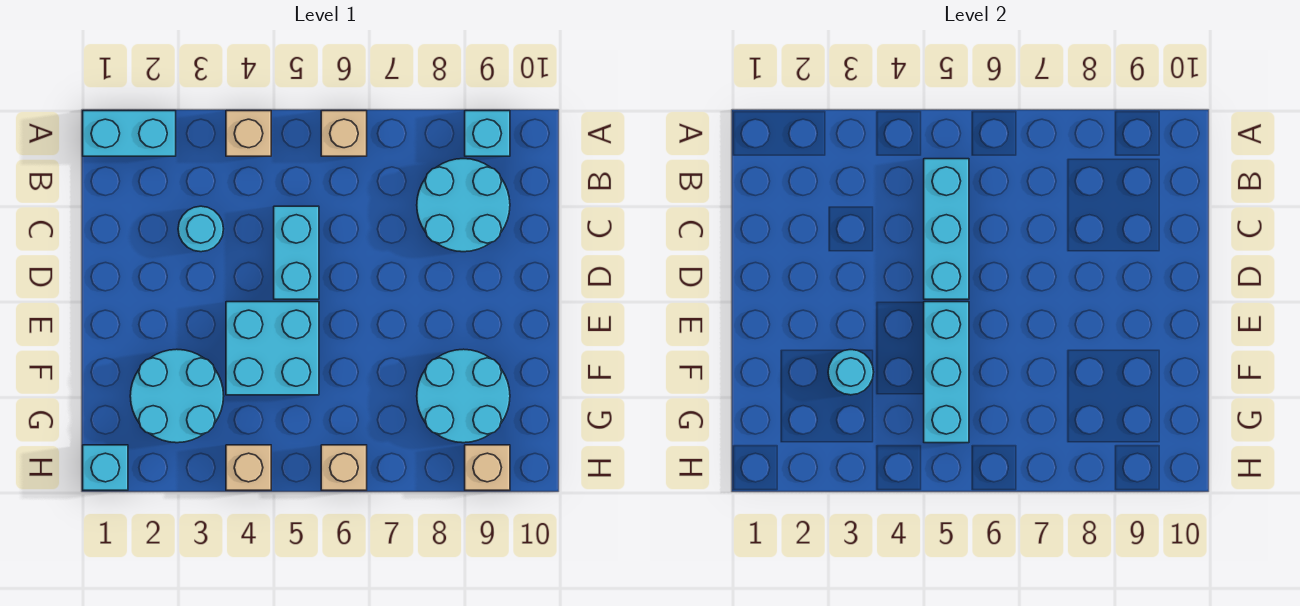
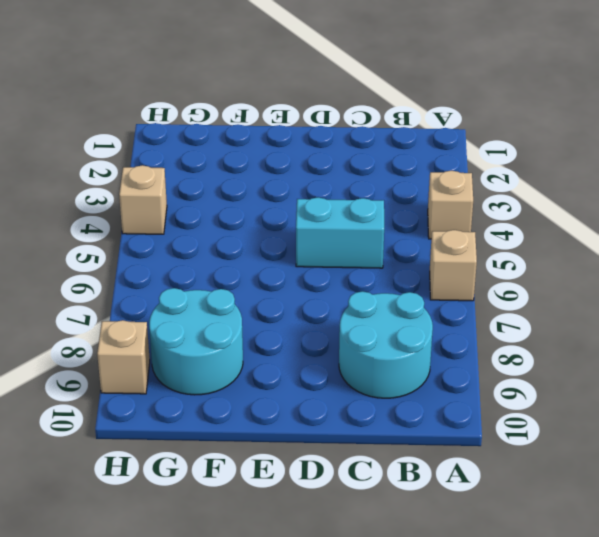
none -> cyan 1x2 brick [83,111,176,156]
none -> cyan 1x1 brick [465,111,510,156]
none -> cyan 1x1 round brick [178,206,223,252]

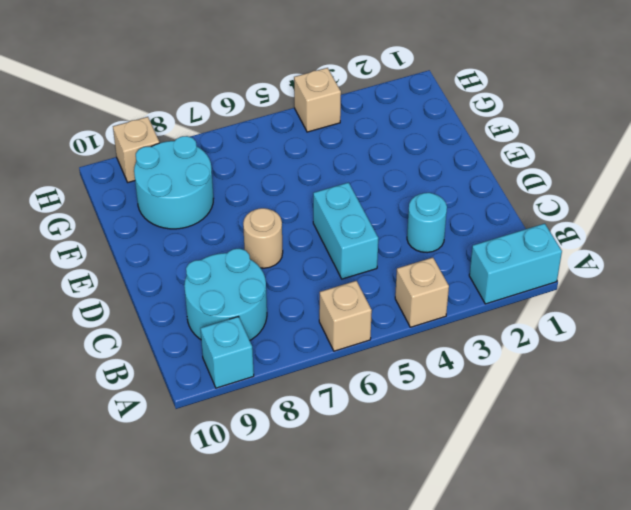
tan 1x1 round brick [243,208,283,268] -> none
none -> cyan 2x2 brick [226,302,319,395]
none -> cyan 2x2 round brick [130,349,224,443]
none -> cyan 1x1 brick [83,445,128,490]

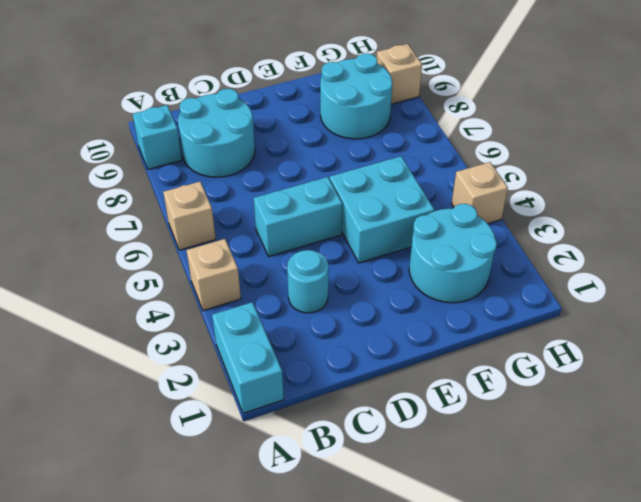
none -> cyan 1x1 brick [83,445,128,490]
none -> tan 1x1 brick [321,445,367,490]
none -> cyan 1x3 brick [924,159,969,299]

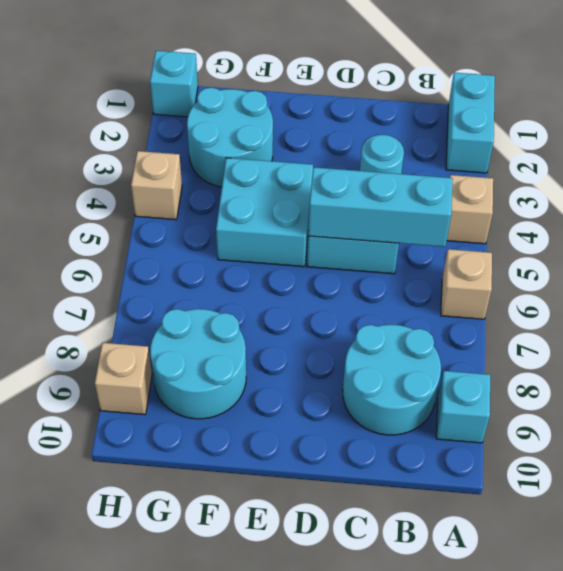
none -> tan 1x1 brick [321,445,367,490]
none -> cyan 1x3 brick [924,302,969,443]
none -> cyan 1x1 round brick [828,350,874,395]

